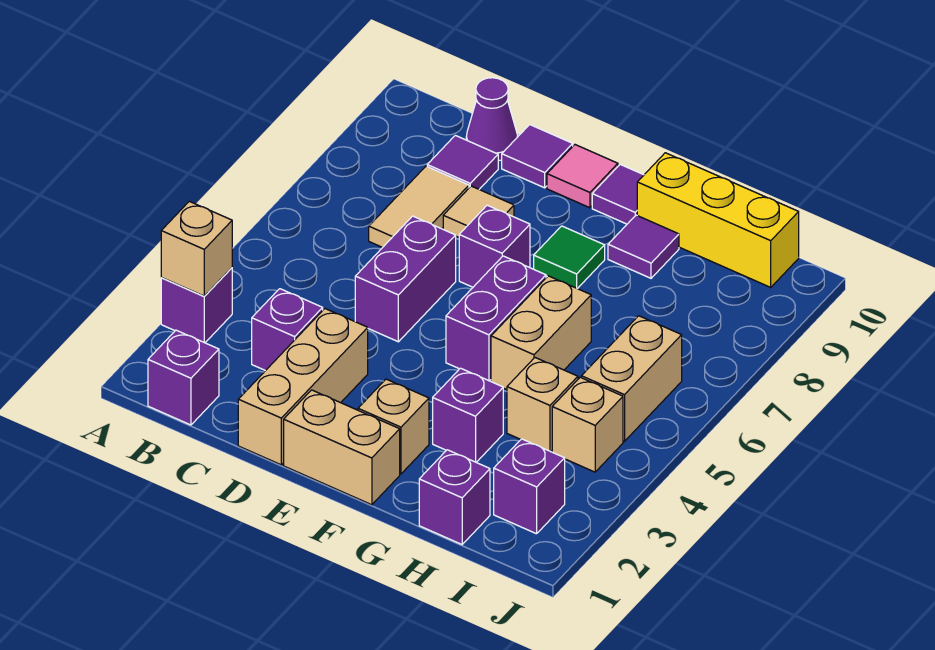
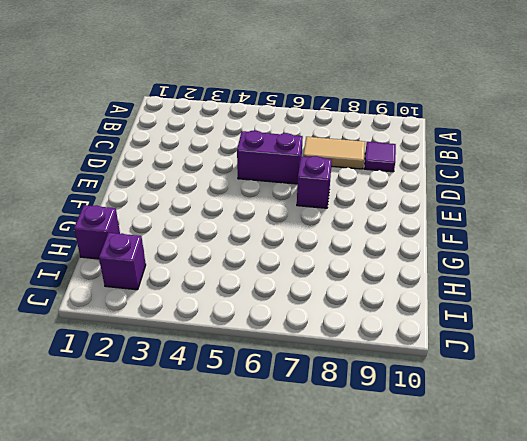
none -> purple 1x1 brick [161,268,232,343]
none -> purple 1x1 brick [148,330,219,425]
none -> purple 1x1 brick [252,289,323,371]

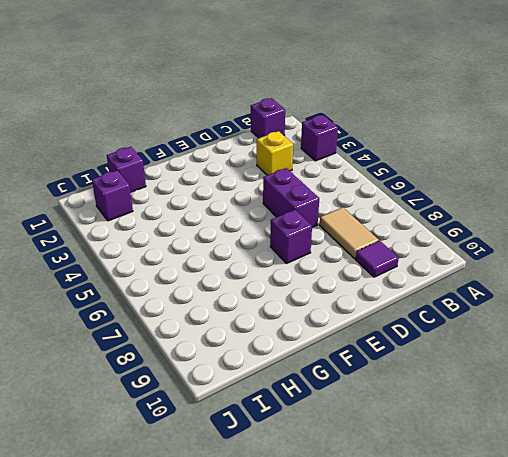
yellow 1x1 brick [257,131,293,175] -> purple 1x1 brick [252,289,323,371]
none -> purple 1x1 cone [466,78,518,161]
none -> tan 1x3 brick [238,309,368,465]
none -> tan 1x1 tile [443,186,514,237]

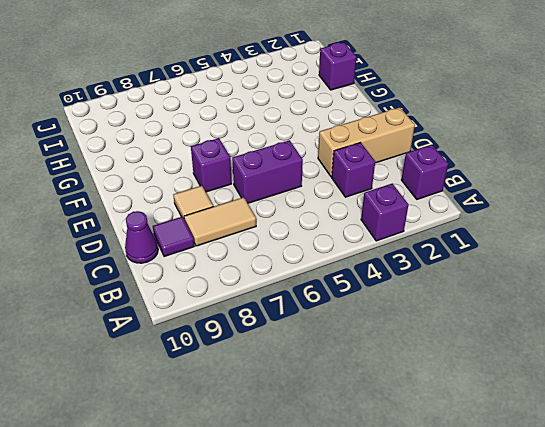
none -> purple 1x1 tile [502,125,573,188]
none -> tan 1x2 brick [284,390,400,505]
none -> pink 1x1 tile [547,145,618,208]

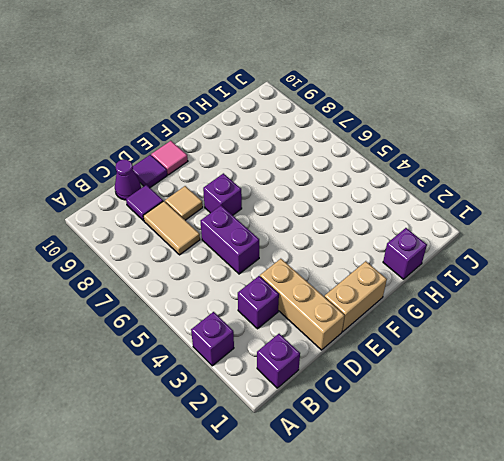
none -> tan 1x1 brick [358,379,429,474]
none -> purple 1x2 brick [446,256,546,381]
none -> green 1x1 tile [534,226,605,289]

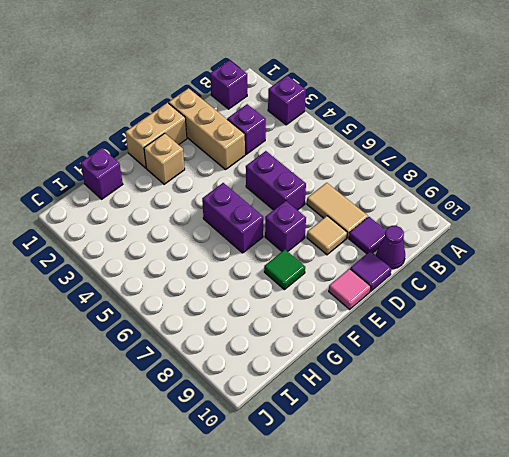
none -> purple 1x1 tile [592,164,644,224]
none -> purple 1x1 brick [433,368,503,462]
none -> tan 1x2 brick [491,276,591,390]

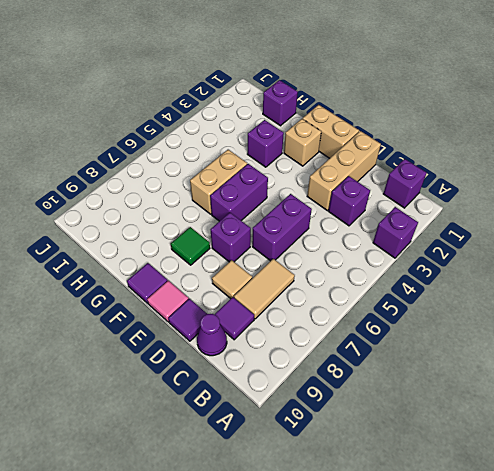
none -> purple 1x1 tile [608,215,679,278]
none -> yellow 1x3 brick [637,153,799,287]
none -> tan 1x1 brick [507,358,578,452]

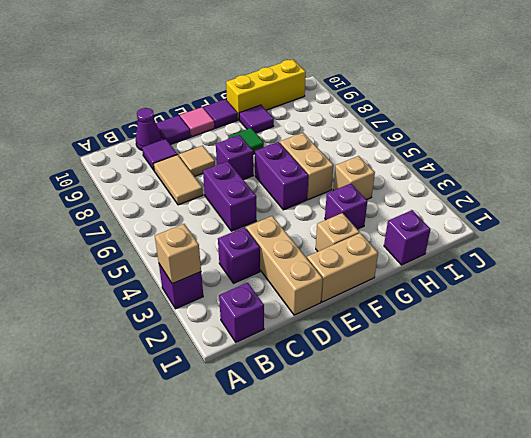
none -> purple 1x1 brick [494,439,565,534]
none -> tan 1x1 brick [552,377,623,472]
none -> tan 1x2 brick [581,316,682,441]

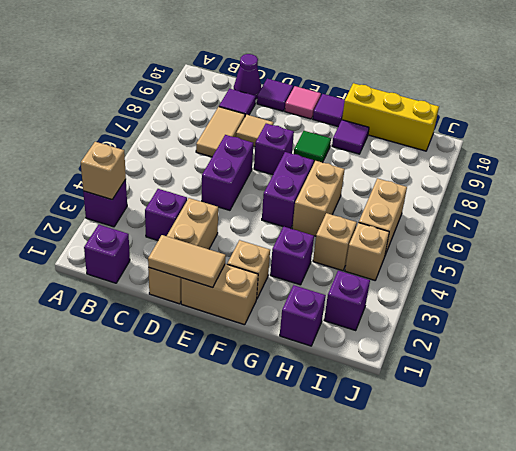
tan 1x2 tile [148,235,226,287] -> none

